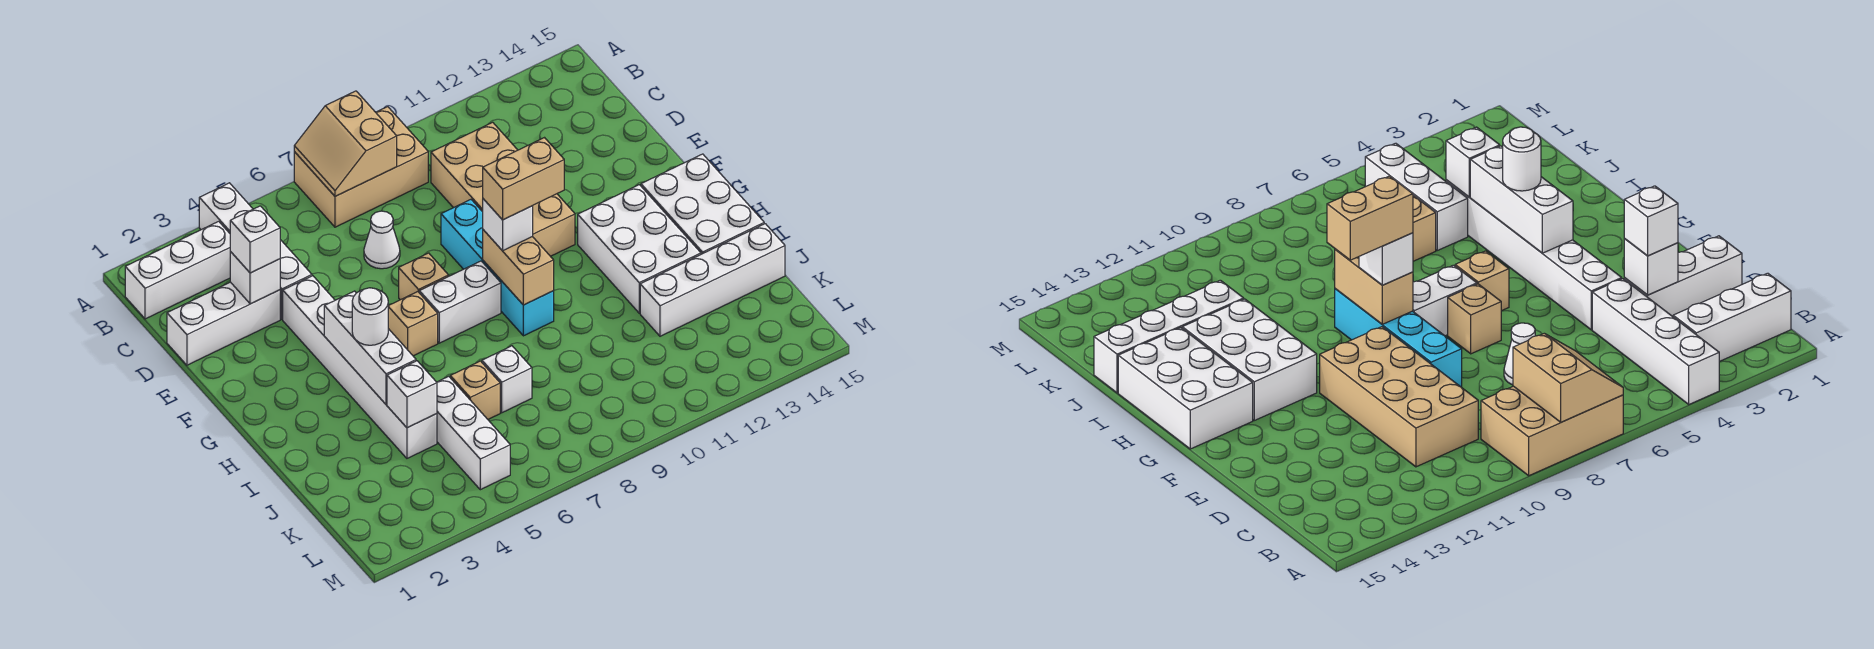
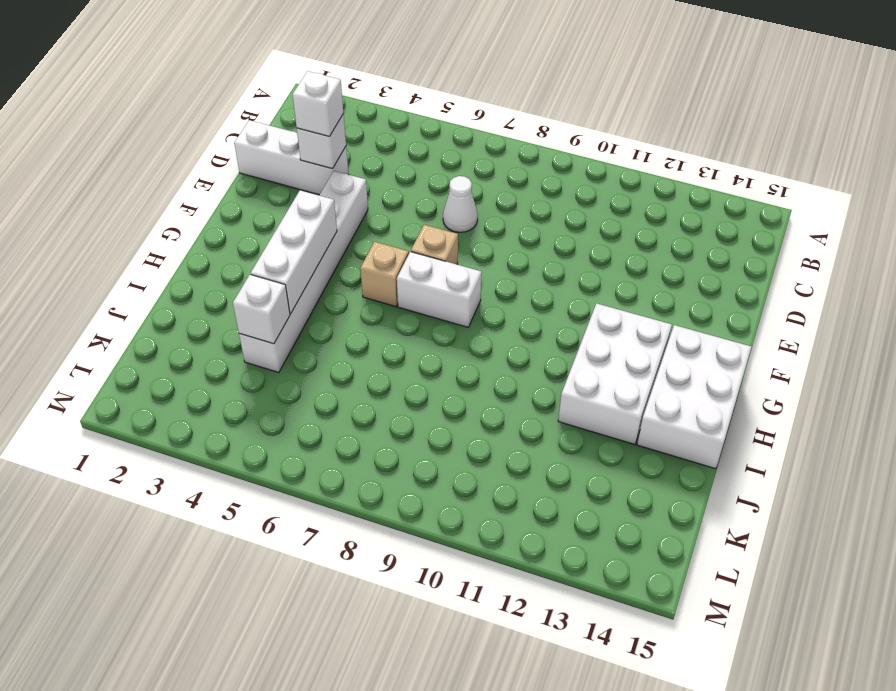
none -> white 1x4 brick [199,183,312,319]
none -> tan 2x3 brick [294,107,428,227]
none -> white 1x3 brick [125,221,230,319]

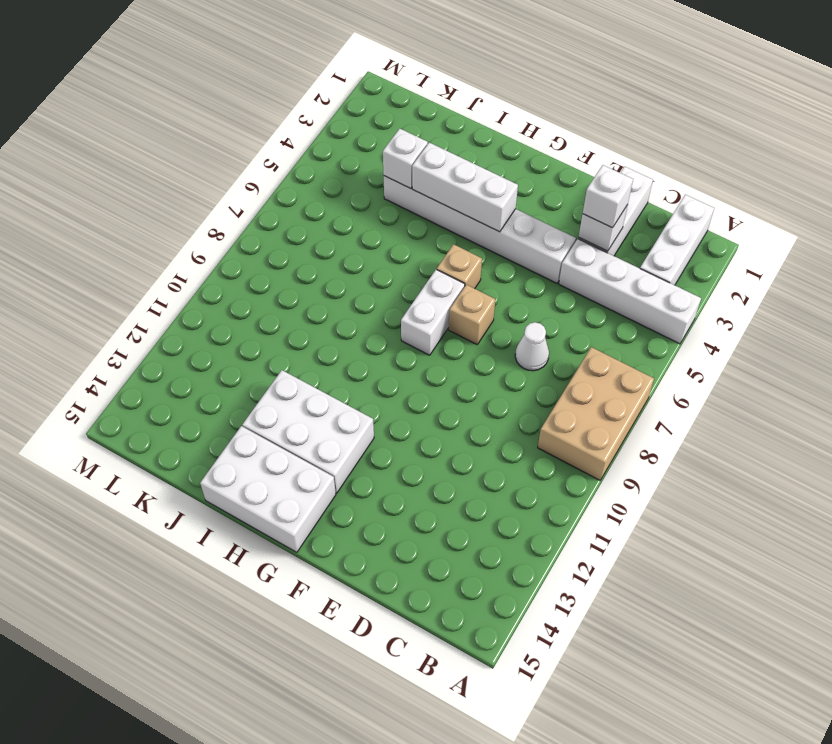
none -> tan 2x4 brick [431,122,575,256]
none -> cyan 1x4 brick [441,200,554,336]
none -> white 1x3 brick [437,376,510,490]

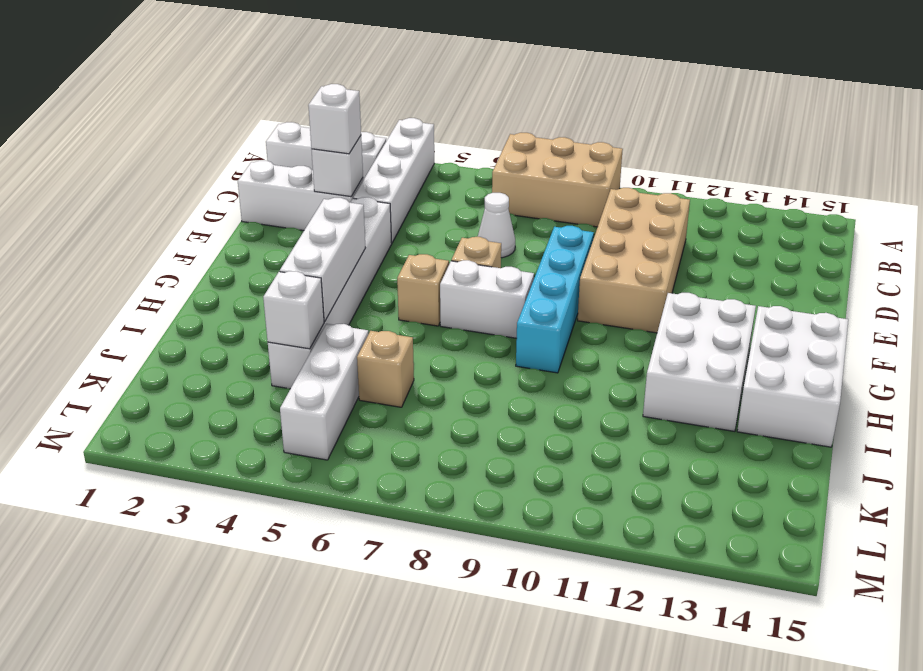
none -> white 1x1 brick [482,346,532,413]
none -> white 1x4 brick [640,224,785,336]
none -> tan 2x2 slope [294,91,397,196]

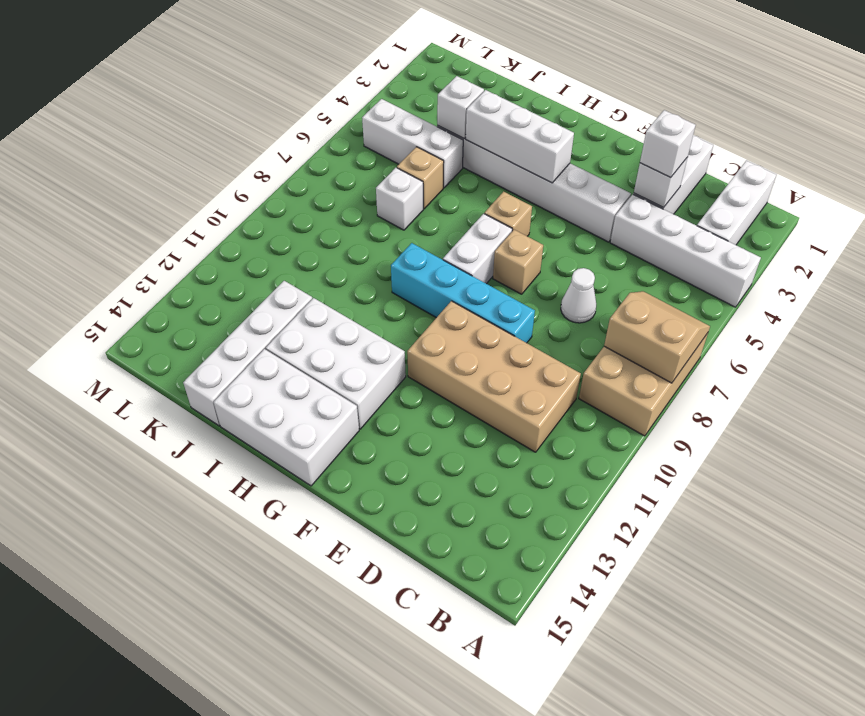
none -> tan 1x2 brick [483,230,554,305]
none -> white 1x1 brick [483,199,533,251]
none -> white 1x1 round brick [352,288,388,345]

